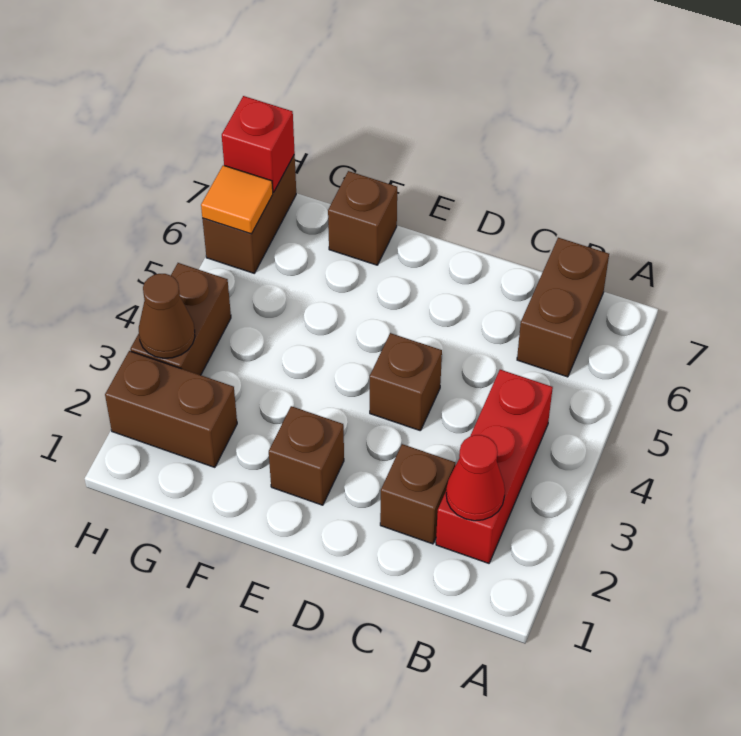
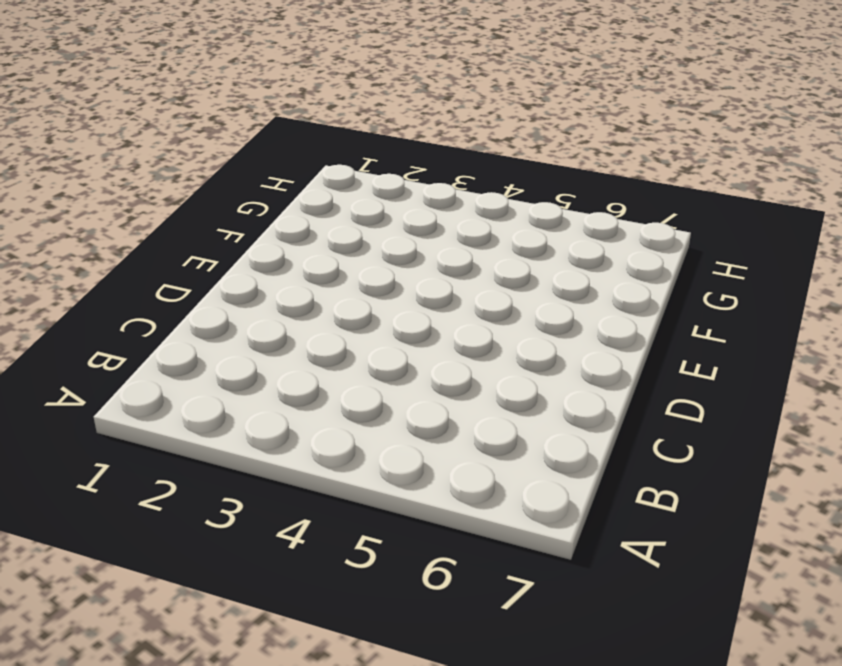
none -> red 1x3 brick [436,370,553,563]
none -> brown 1x2 brick [517,238,609,377]
none -> brown 1x1 brick [380,444,455,544]

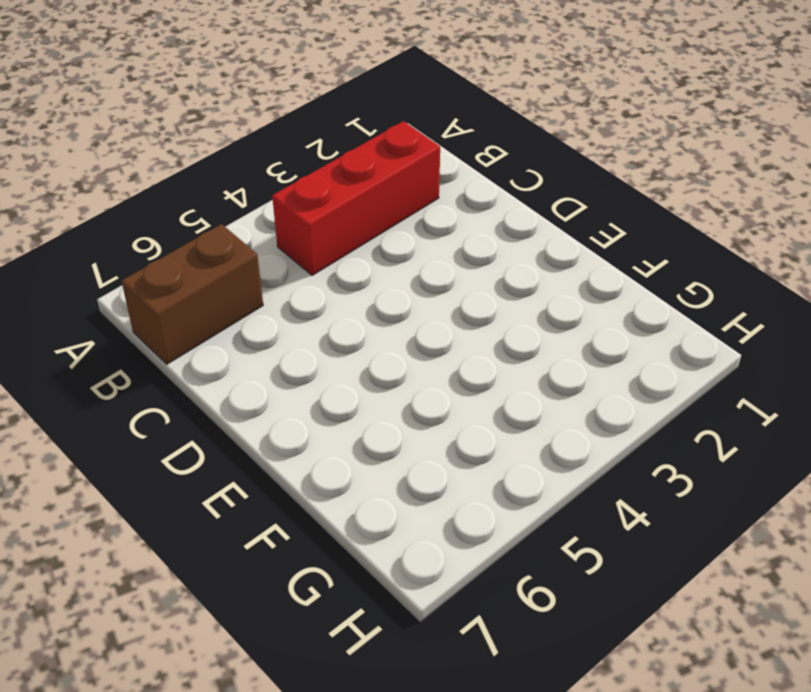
none -> brown 1x1 brick [380,444,455,544]
none -> brown 1x1 brick [370,333,442,431]
none -> brown 1x1 brick [269,406,344,505]

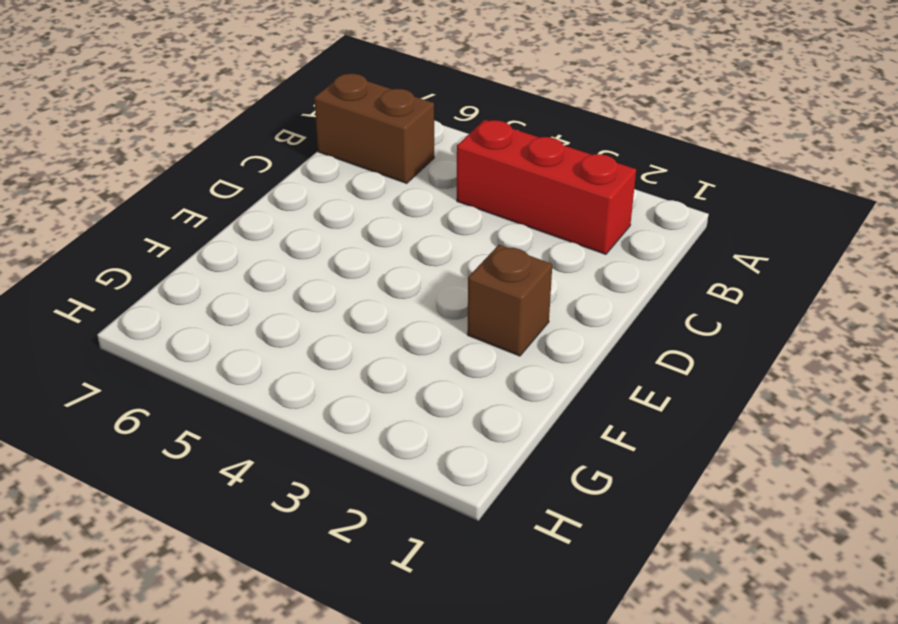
none -> brown 1x1 brick [380,444,455,544]
none -> brown 1x1 brick [370,333,442,431]
none -> brown 1x1 brick [328,171,397,265]

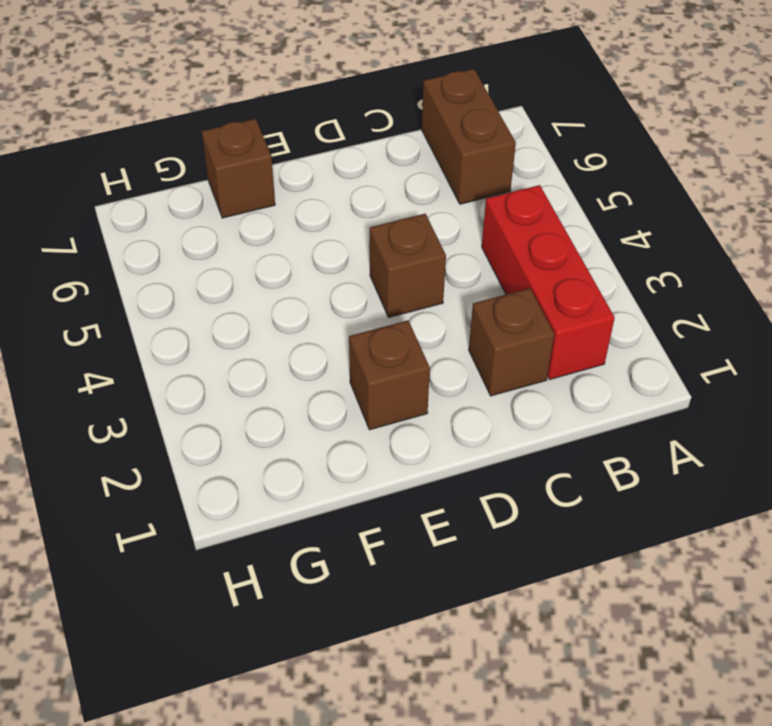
none -> brown 1x2 brick [105,351,237,467]
none -> brown 1x2 brick [130,263,231,375]
none -> brown 1x2 brick [202,155,296,273]

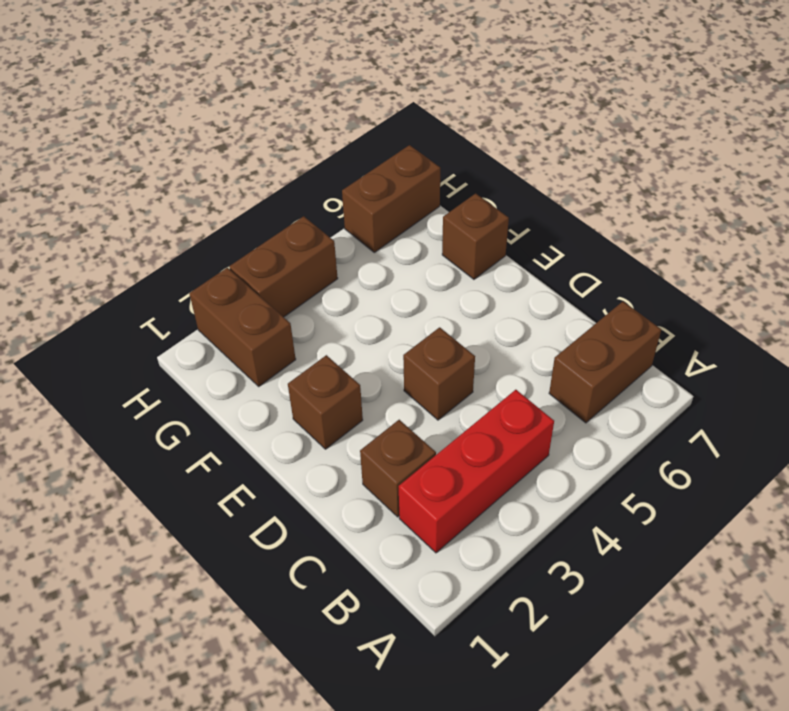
none -> red 1x1 cone [446,435,505,521]
none -> brown 1x1 cone [139,274,195,358]
none -> orange 1x1 tile [201,165,273,234]

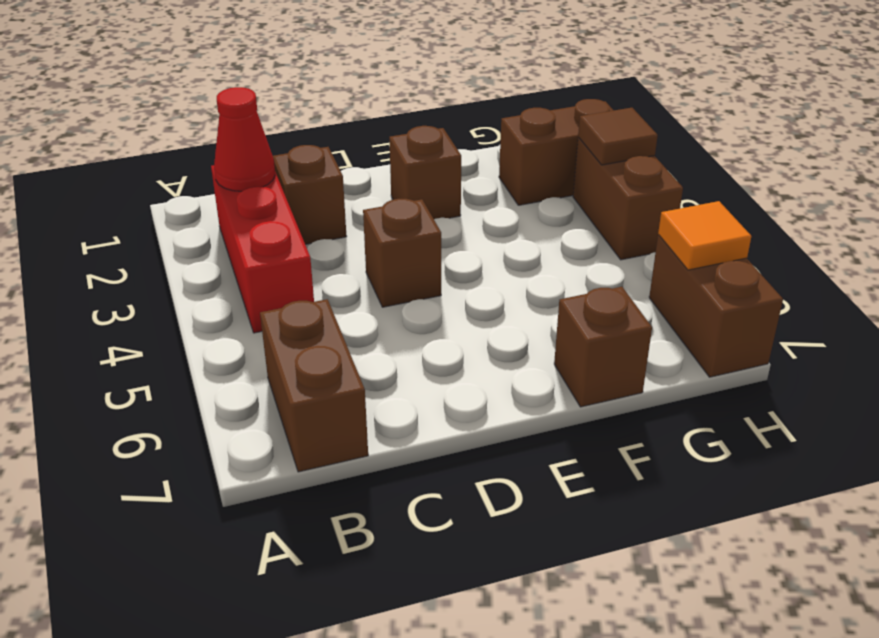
brown 1x1 tile [578,108,658,165] -> brown 1x1 cone [139,274,195,358]
none -> red 1x1 brick [222,96,295,192]

